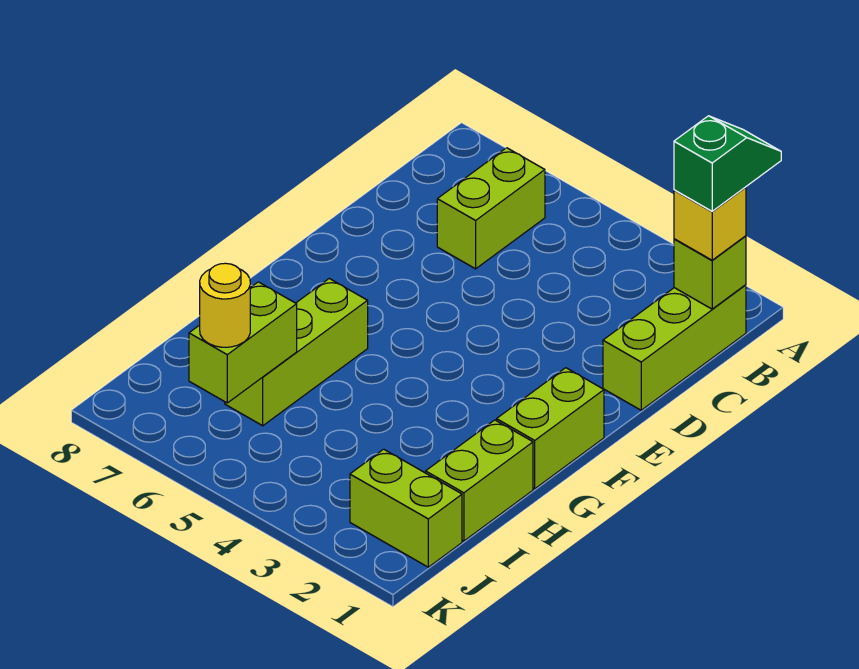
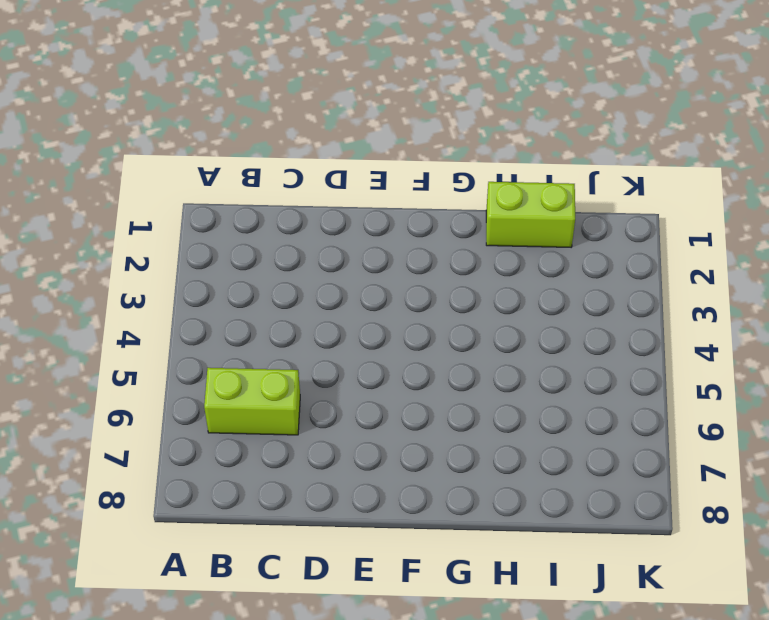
none -> lime 1x3 brick [603,285,746,410]
none -> lime 1x2 brick [497,368,604,489]

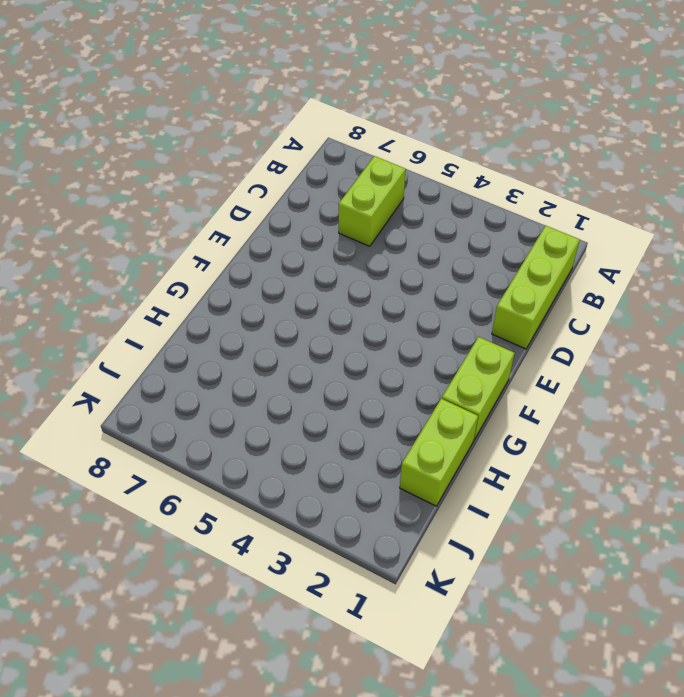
none -> lime 1x3 brick [225,279,368,426]
none -> lime 1x2 brick [350,449,462,567]

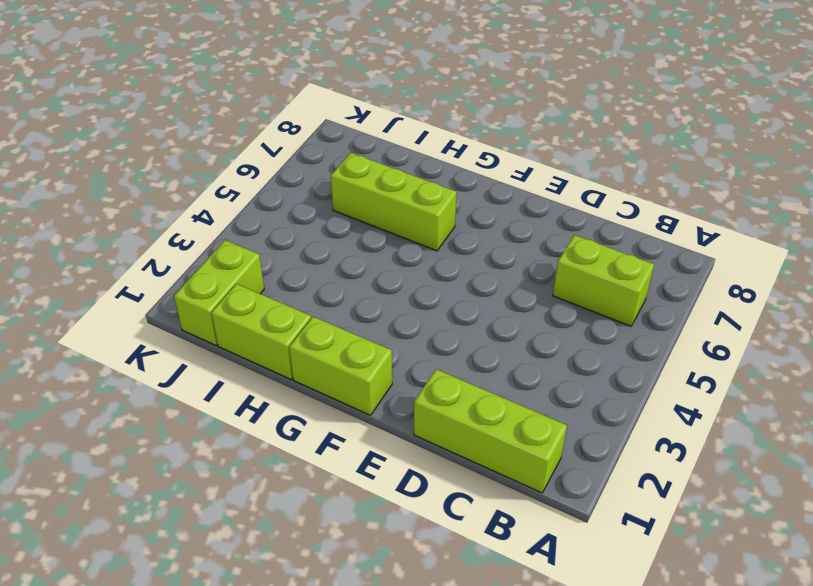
none -> lime 1x1 brick [674,236,746,309]
none -> lime 1x2 brick [189,282,297,403]

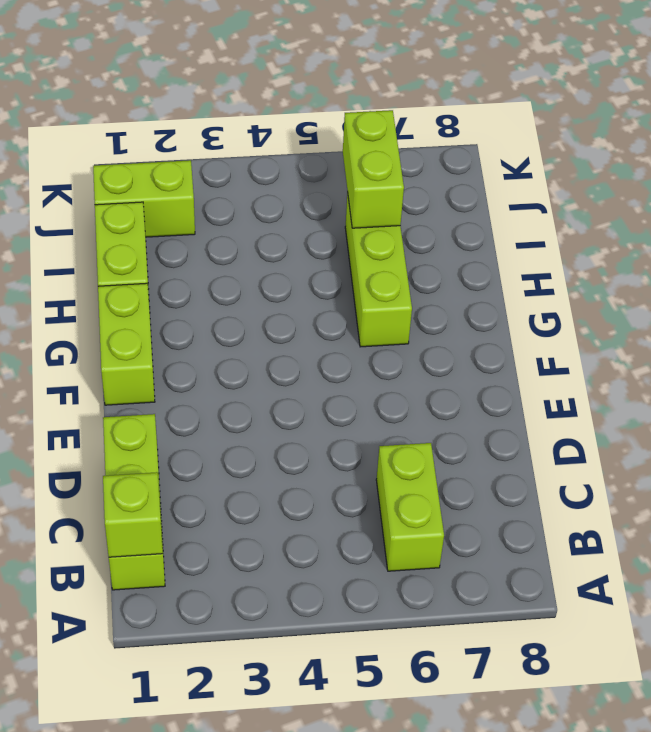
none -> yellow 1x1 brick [674,187,746,260]
none -> yellow 1x1 round brick [200,263,250,347]

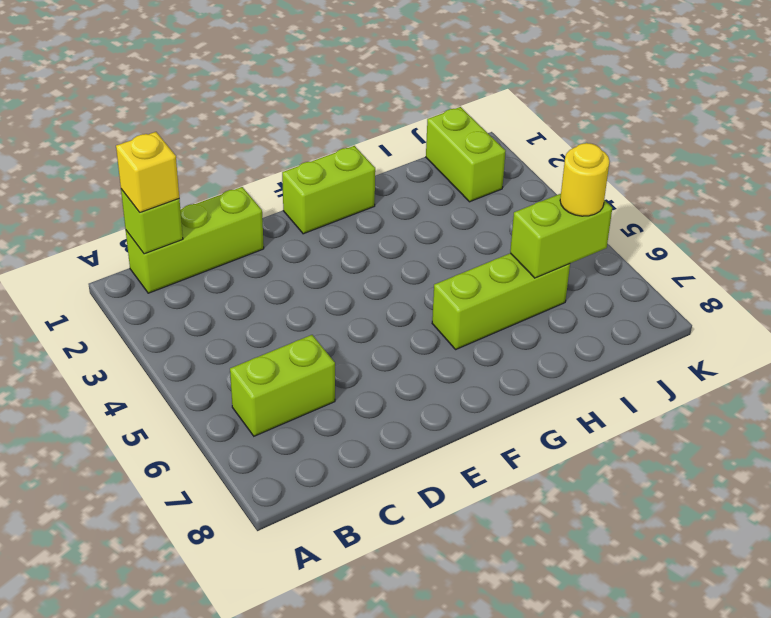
none -> lime 1x2 brick [426,420,533,541]
none -> green 1x2 slope [674,116,781,211]

